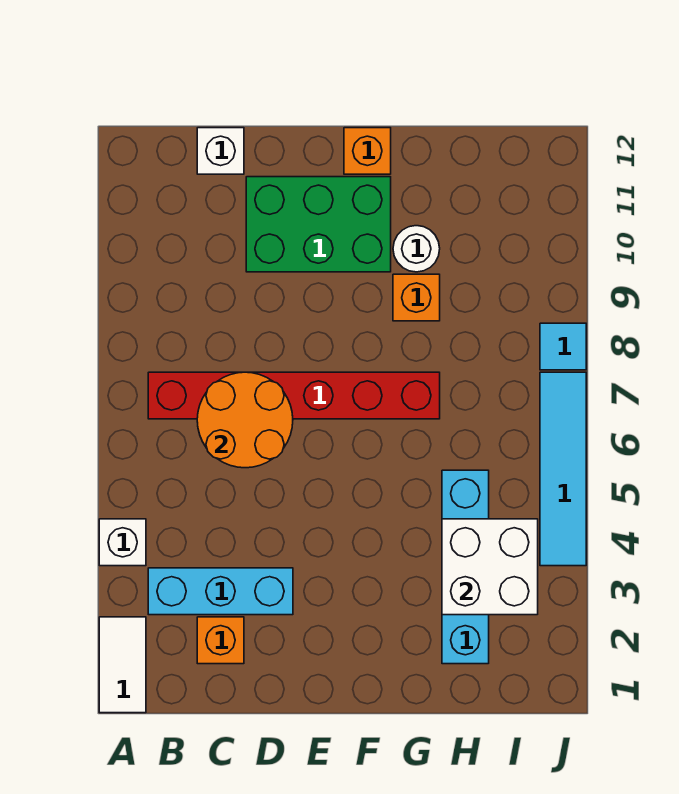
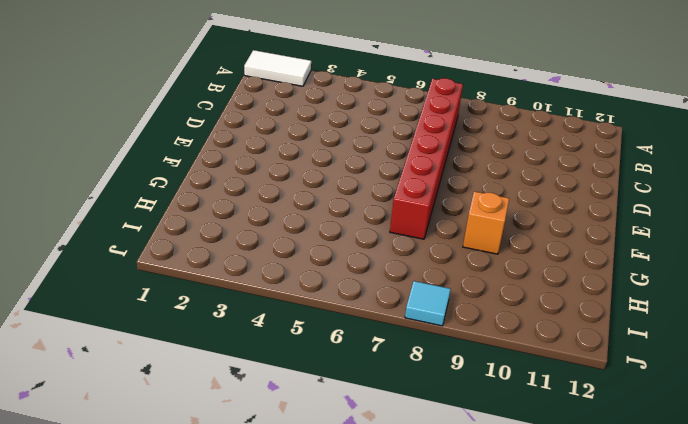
none -> white 1x1 brick [99,519,146,566]
none -> cyan 1x3 brick [148,568,293,615]
none -> orange 1x1 brick [197,617,244,664]

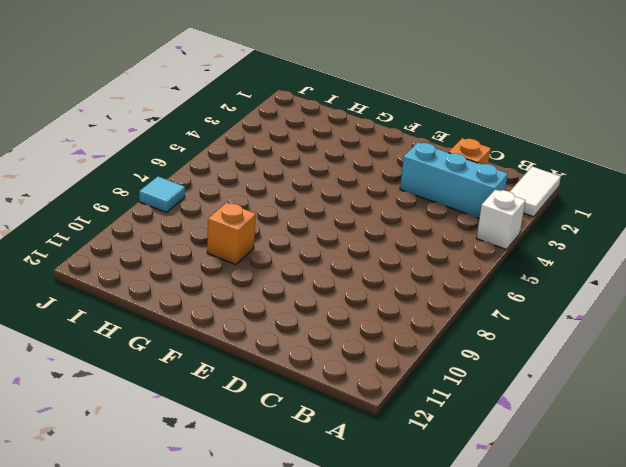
none -> red 1x6 brick [148,372,440,419]
none -> white 1x1 brick [197,128,244,174]
none -> green 2x3 brick [246,177,391,272]

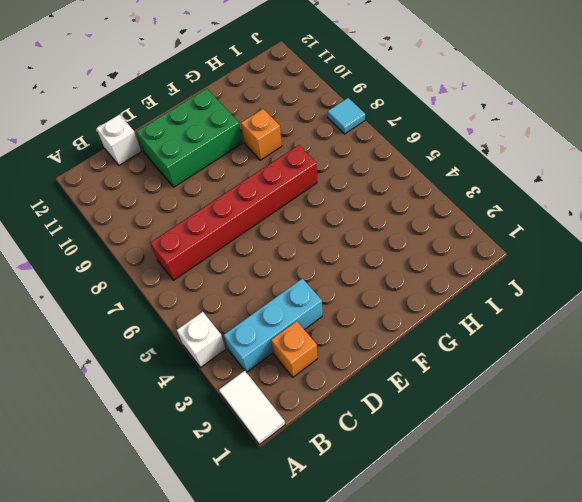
none -> orange 1x1 brick [344,128,391,174]
none -> white 1x1 round brick [393,226,440,272]
none -> cyan 1x4 brick [442,470,489,664]

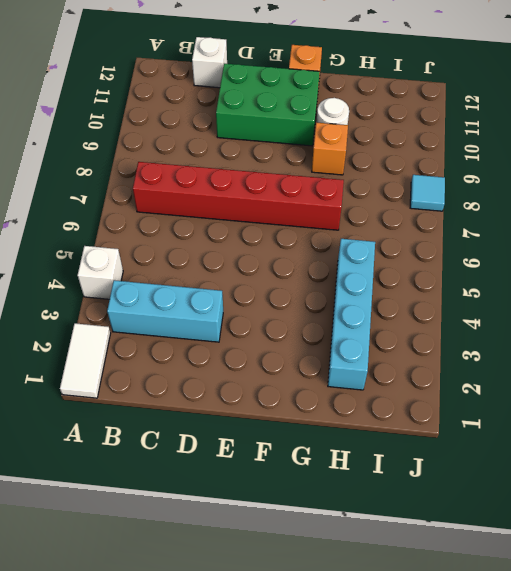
none -> orange 1x1 brick [197,617,244,664]
none -> cyan 1x4 tile [540,372,586,566]
none -> orange 2x2 round brick [197,372,293,468]

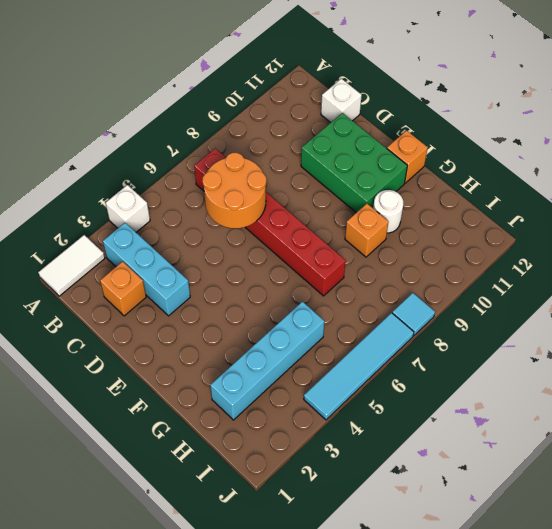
none -> white 2x2 brick [442,519,538,615]

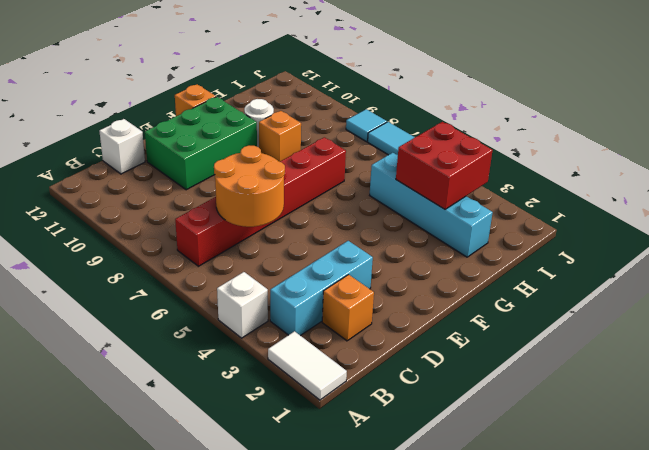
red 2x2 brick [396,122,493,209] -> white 2x2 brick [442,519,538,615]

